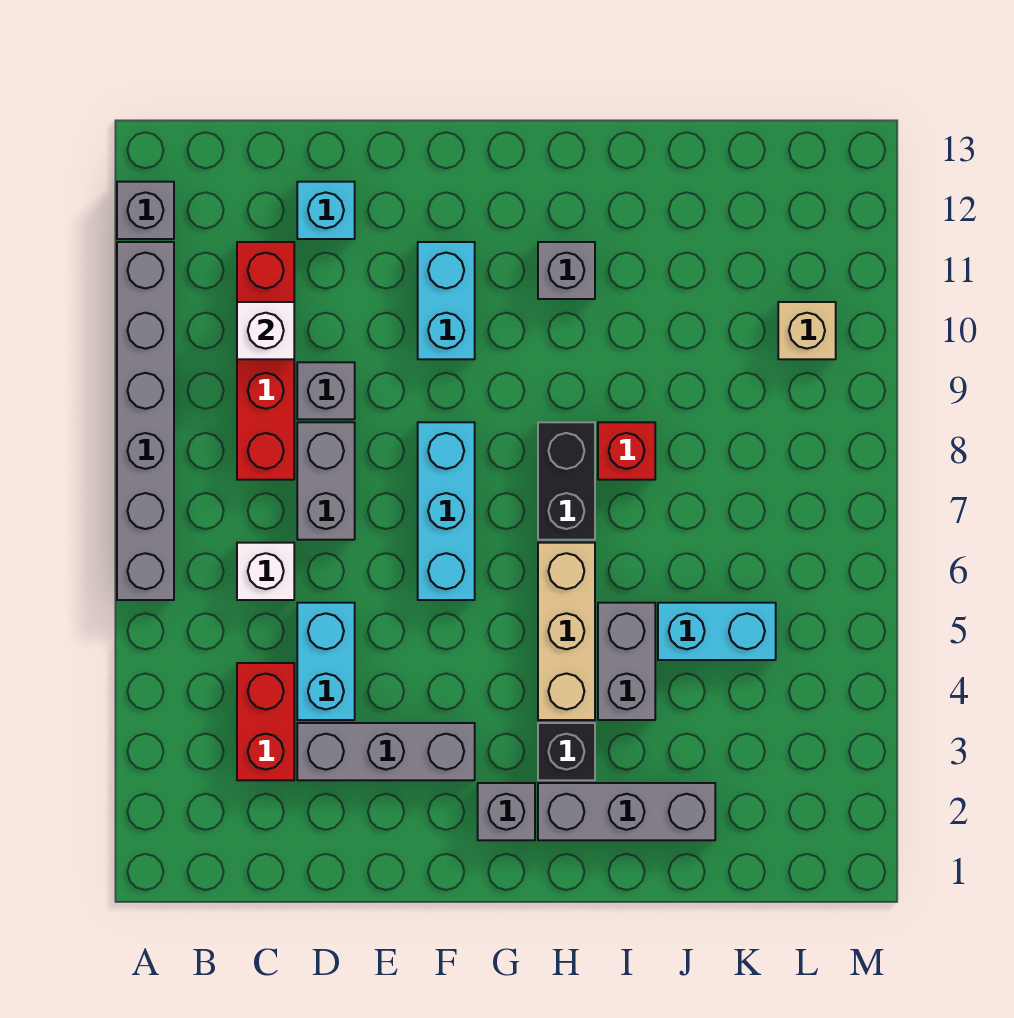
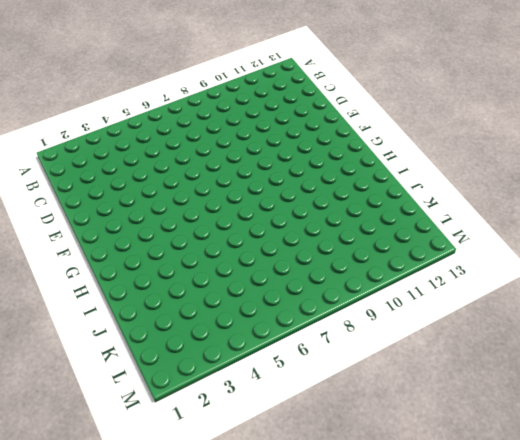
none -> grey 1x6 brick [117,242,174,600]
none -> grey 1x1 brick [117,182,174,239]
none -> red 1x2 brick [237,663,294,780]

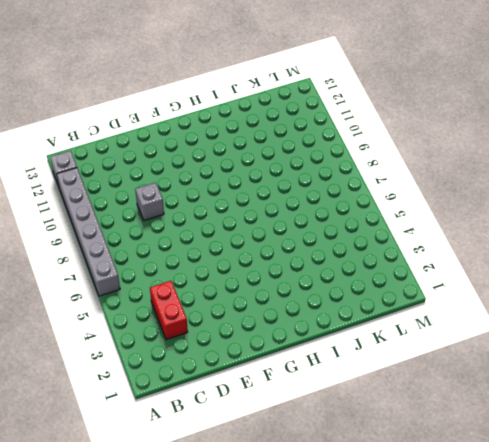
none -> white 1x1 brick [237,543,294,600]
none -> red 1x4 brick [237,242,294,480]
none -> grey 1x3 brick [297,723,475,780]

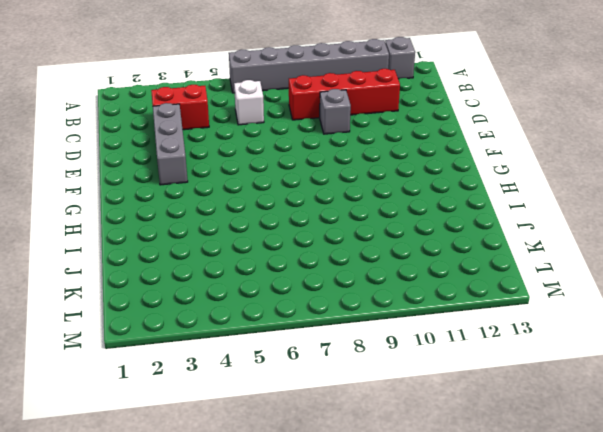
none -> cyan 1x2 brick [297,603,355,720]
none -> grey 1x2 brick [297,422,355,540]
none -> cyan 1x1 brick [297,182,355,239]

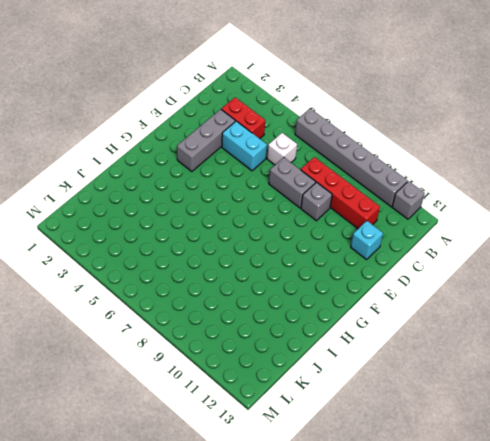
none -> cyan 1x3 brick [418,422,475,600]
none -> cyan 1x2 brick [418,242,475,359]
none -> grey 1x1 brick [478,783,535,840]

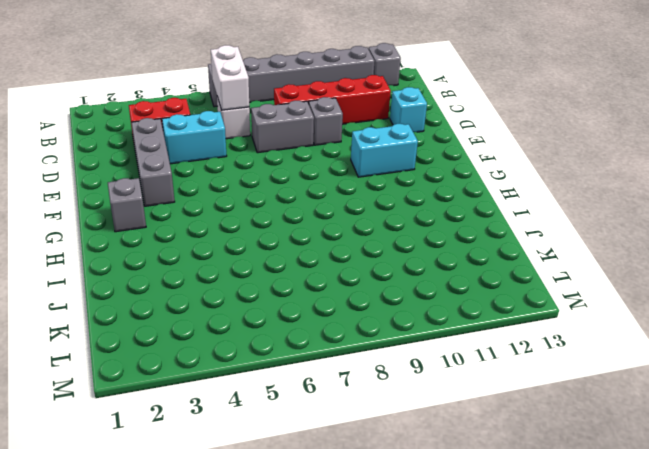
white 1x2 brick [211,45,249,110] -> none
none -> cyan 1x3 brick [418,422,475,600]
none -> grey 1x3 brick [538,783,715,840]
none -> black 1x1 brick [538,723,595,780]

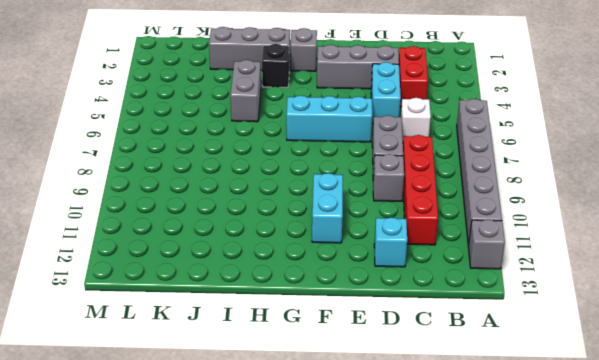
cyan 1x3 brick [286,96,372,142] -> cyan 1x3 brick turned to [418,422,475,600]
none -> tan 1x3 brick [538,543,595,720]
none -> black 1x2 brick [538,422,595,540]
none -> grey 1x1 brick [538,242,595,299]

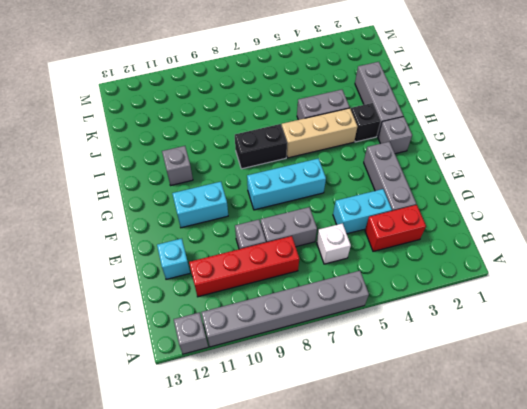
none -> red 1x1 brick [598,422,655,480]
none -> cyan 1x2 brick [658,603,776,660]
none -> tan 1x1 brick [778,302,836,359]

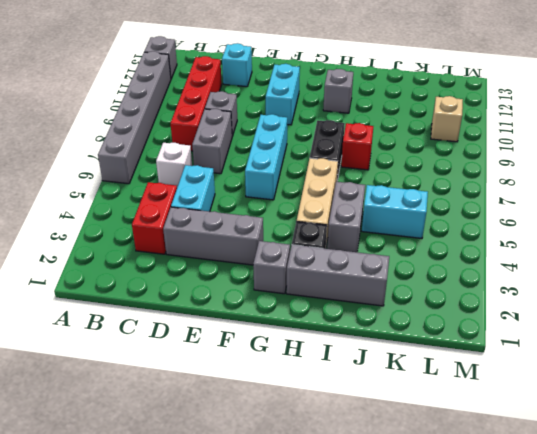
none -> white 1x1 brick [237,302,294,359]

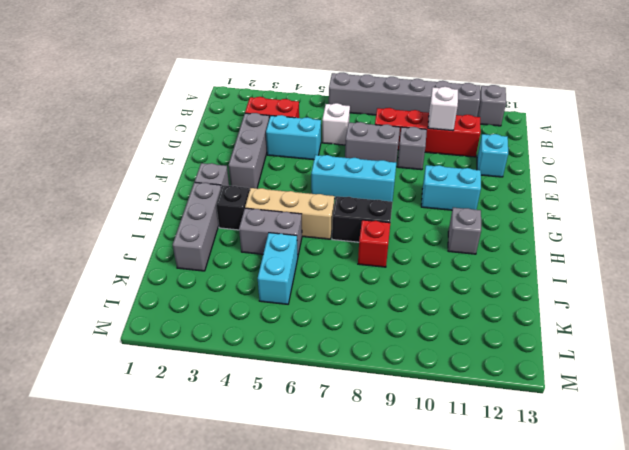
none -> tan 1x1 brick [778,302,836,359]

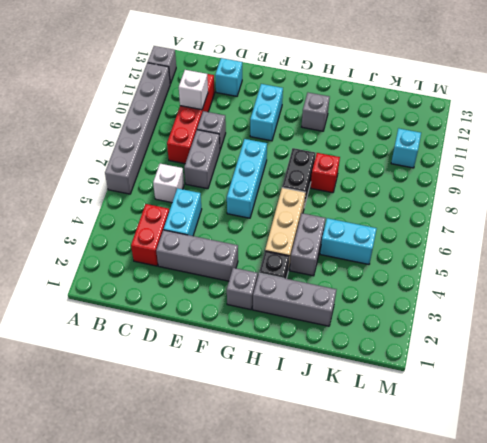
cyan 1x1 brick [391,128,421,168] -> tan 1x1 brick [778,302,836,359]

